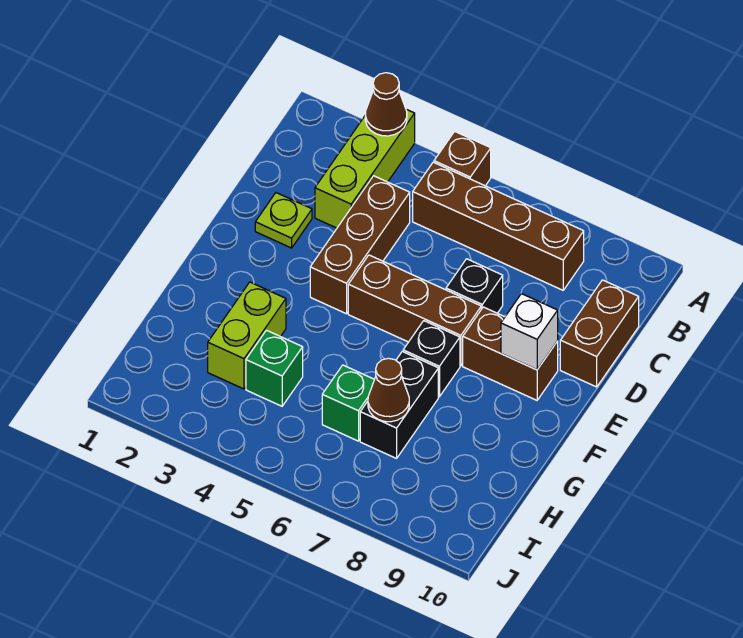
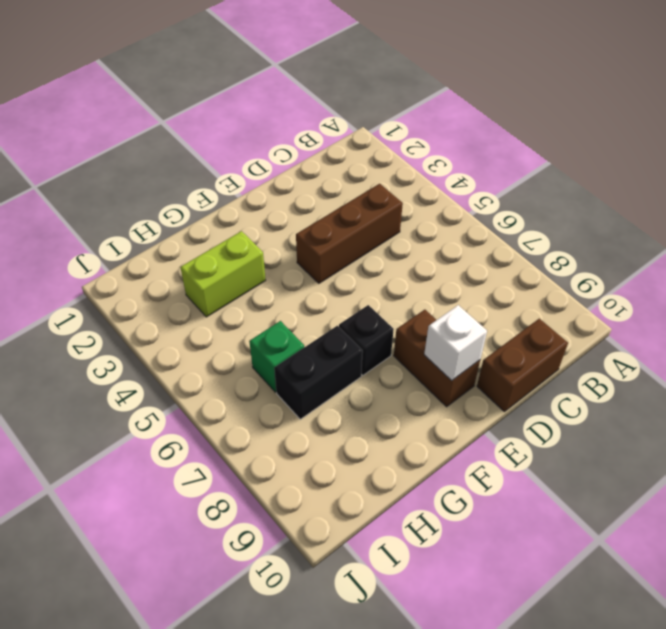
none -> lime 1x3 brick [315,109,415,228]
none -> brown 1x1 brick [434,131,491,186]
none -> brown 1x4 brick [413,162,584,290]

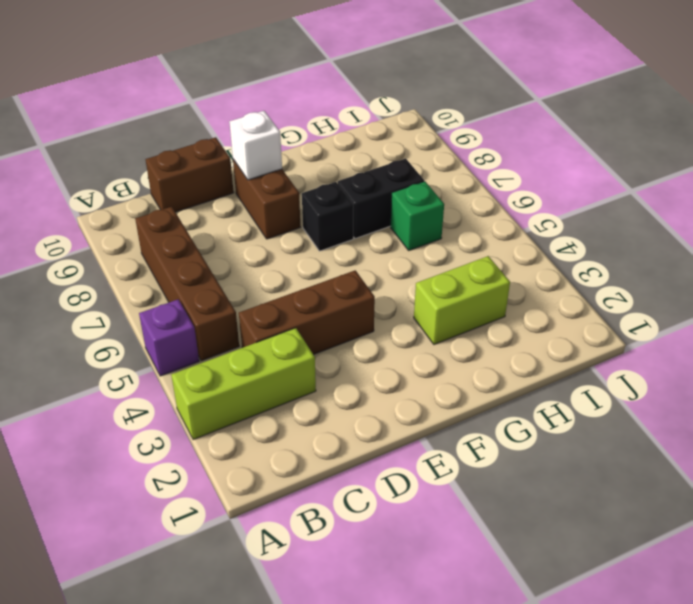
purple 1x1 brick [139,299,199,376] -> brown 1x1 brick [434,131,491,186]
none -> lime 1x1 plate [255,193,312,248]
none -> black 1x1 brick [446,259,503,313]
none -> brown 1x3 brick [348,255,481,366]

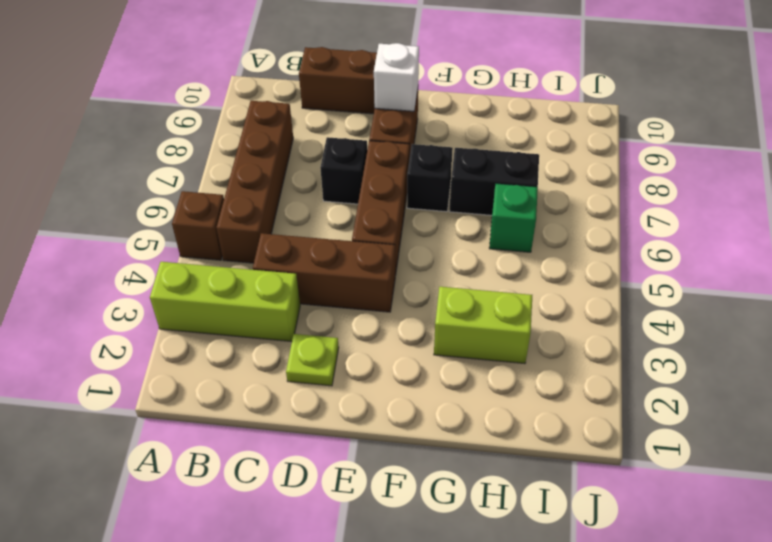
none -> green 1x1 brick [246,330,303,406]
none -> brown 1x1 cone [365,73,407,136]
none -> brown 1x1 cone [368,358,409,422]

